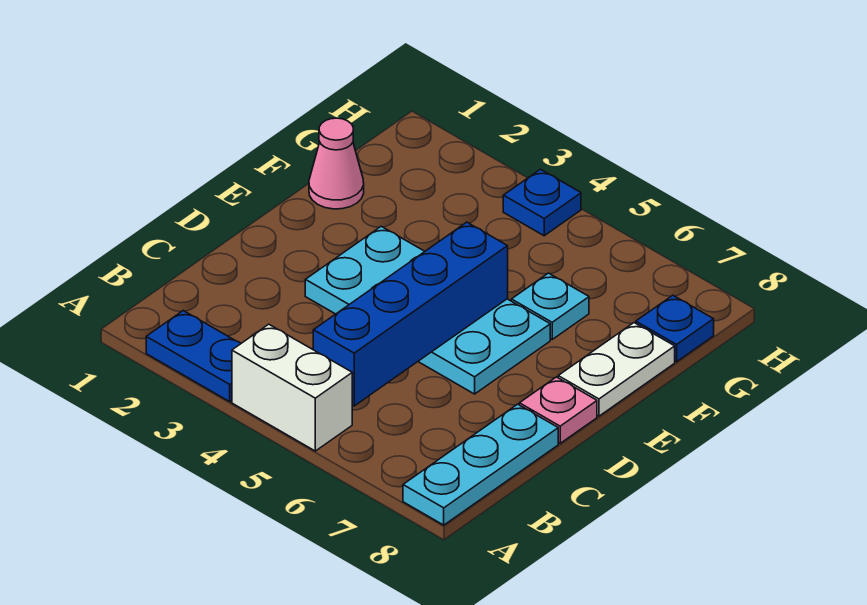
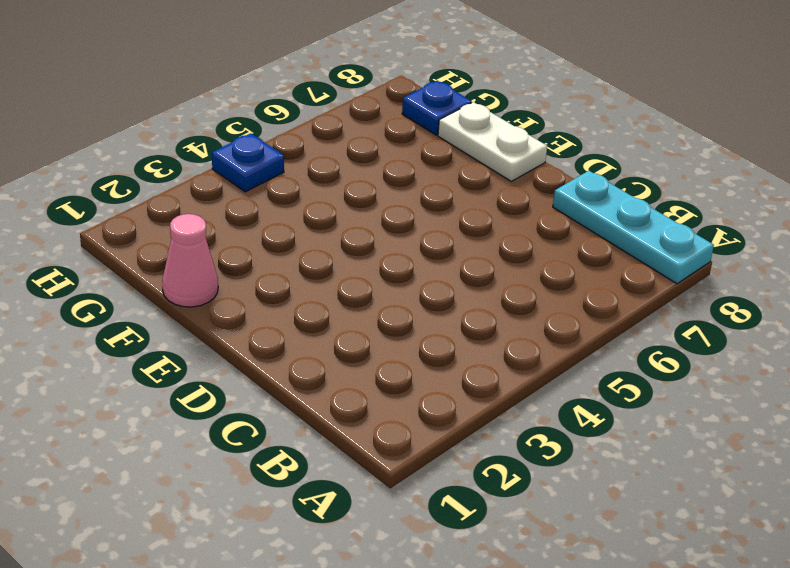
none -> blue 1x2 plate [146,311,241,402]
none -> white 1x2 brick [232,324,352,451]

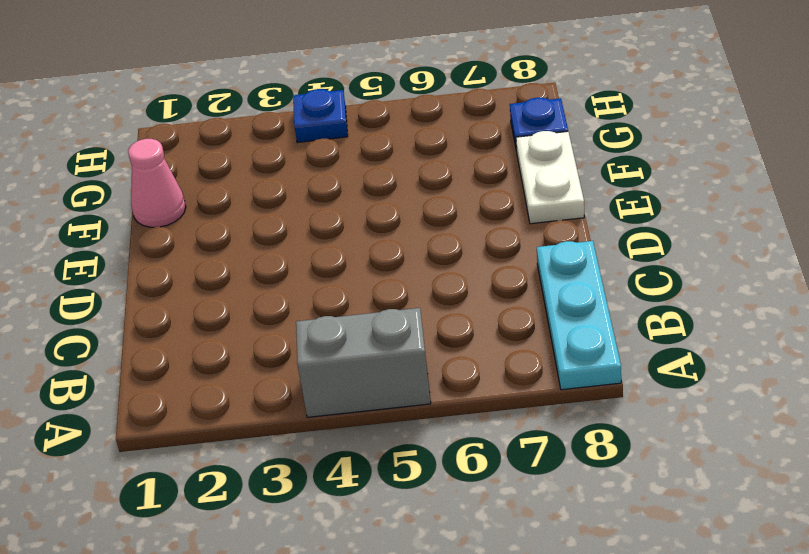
grey 1x2 brick [296,308,431,417] -> white 1x2 brick [232,324,352,451]
none -> blue 1x2 plate [146,311,241,402]
none -> cyan 2x4 plate [305,226,550,394]

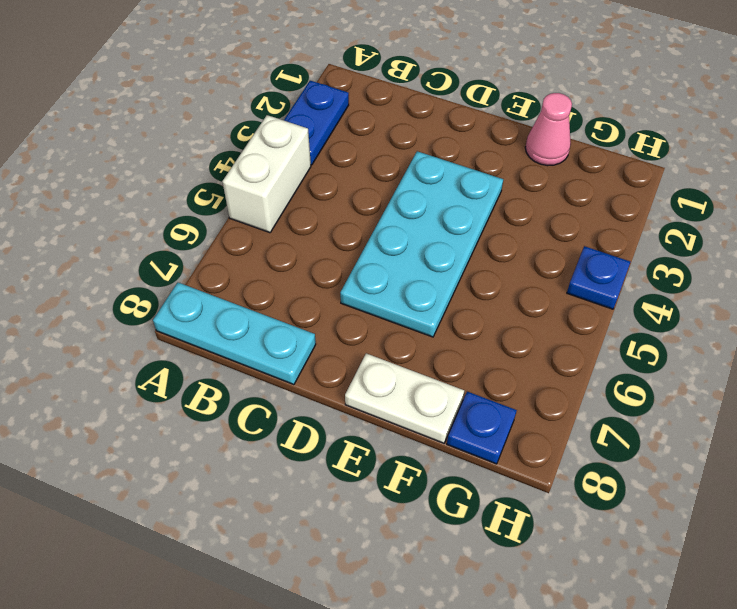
none -> pink 1x1 plate [519,377,597,443]
none -> cyan 1x1 plate [511,273,589,339]

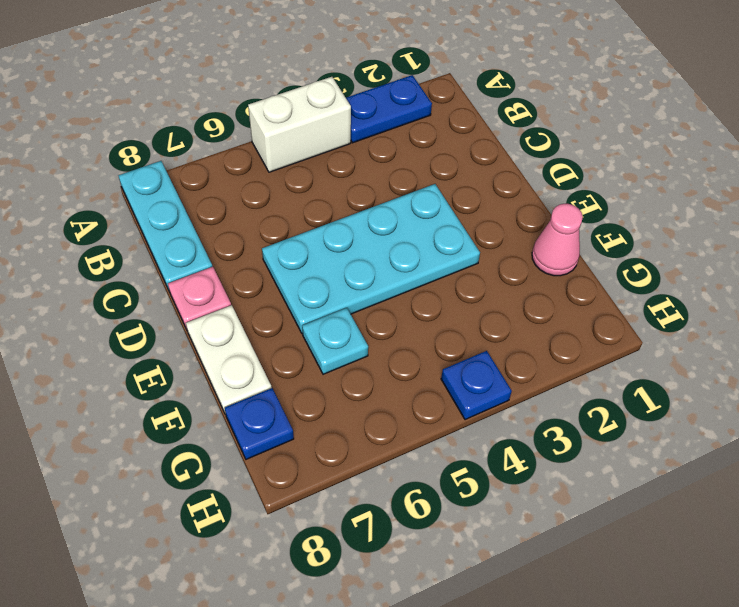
none -> blue 1x4 brick [313,222,508,406]

